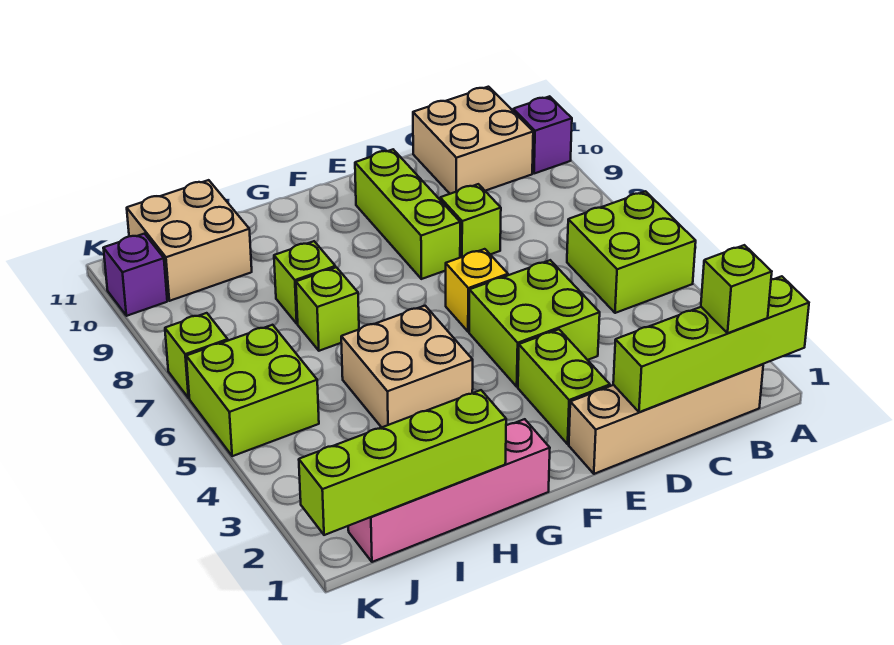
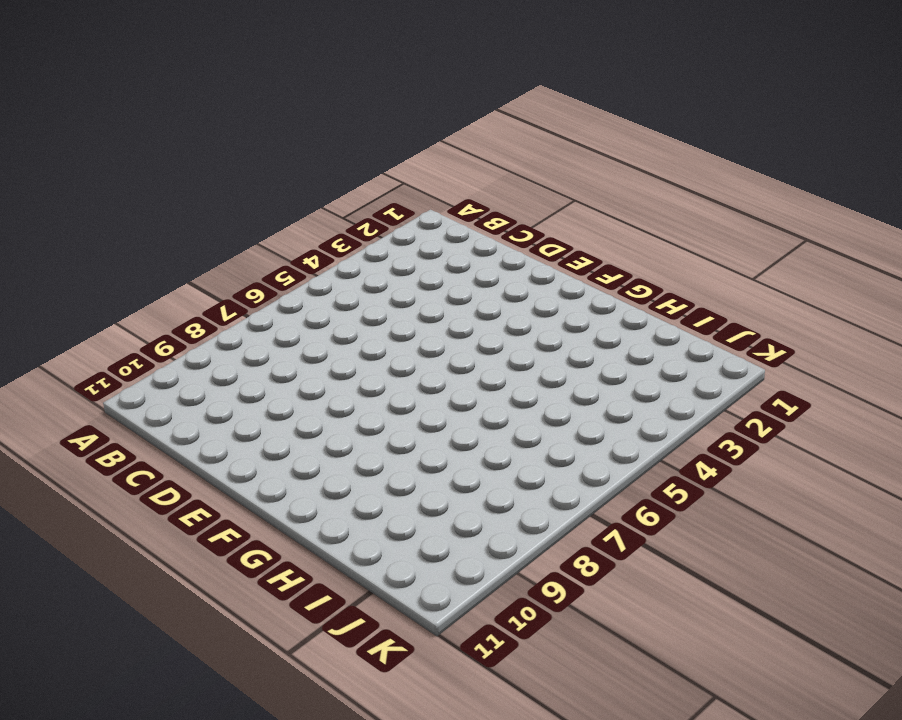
none -> lime 2x2 brick [567,191,696,313]
none -> purple 1x1 brick [513,96,572,174]
none -> tan 1x4 brick [569,364,763,474]

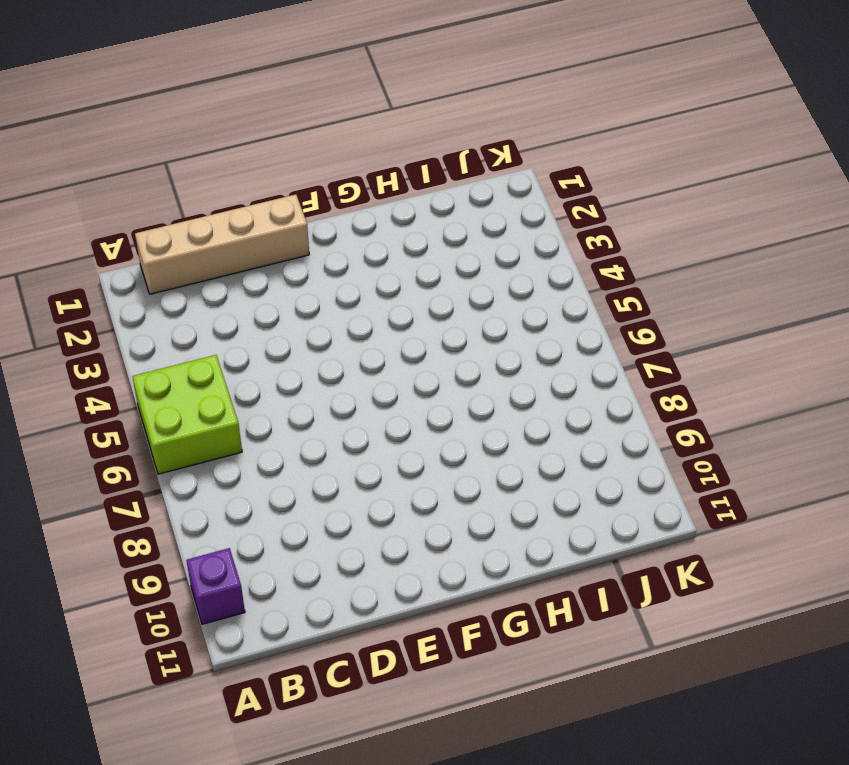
none -> tan 2x2 brick [413,87,533,194]
none -> lime 2x2 brick [469,260,600,387]
none -> lime 1x1 brick [440,184,501,258]

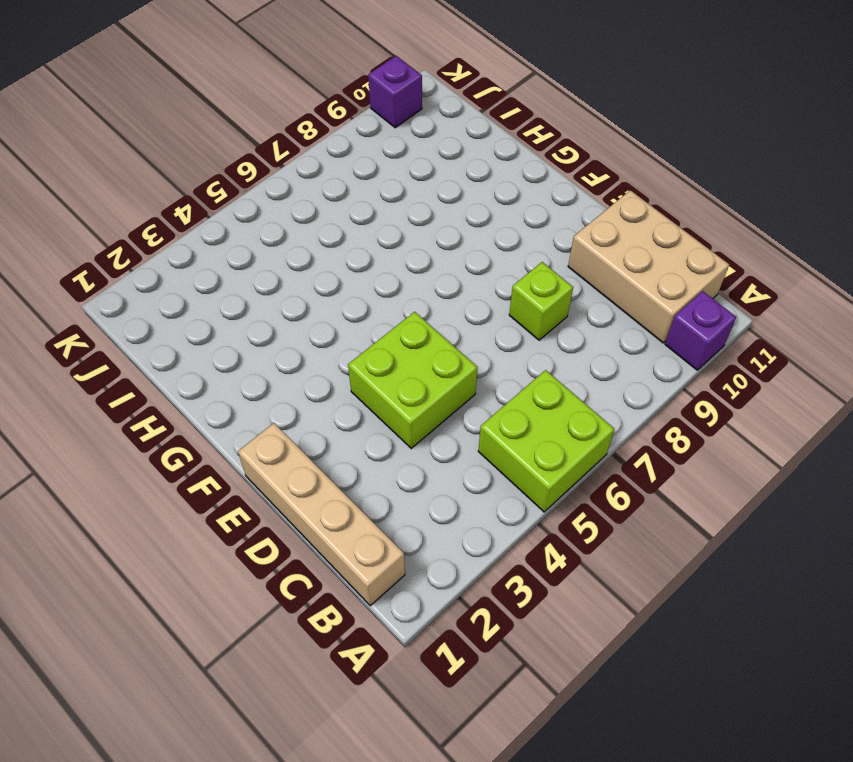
tan 2x3 brick [568,190,729,343] -> tan 2x2 brick [413,87,533,194]
none -> lime 1x2 brick [518,329,610,444]
none -> yellow 1x1 brick [446,249,508,332]
none -> lime 1x3 brick [355,150,460,279]

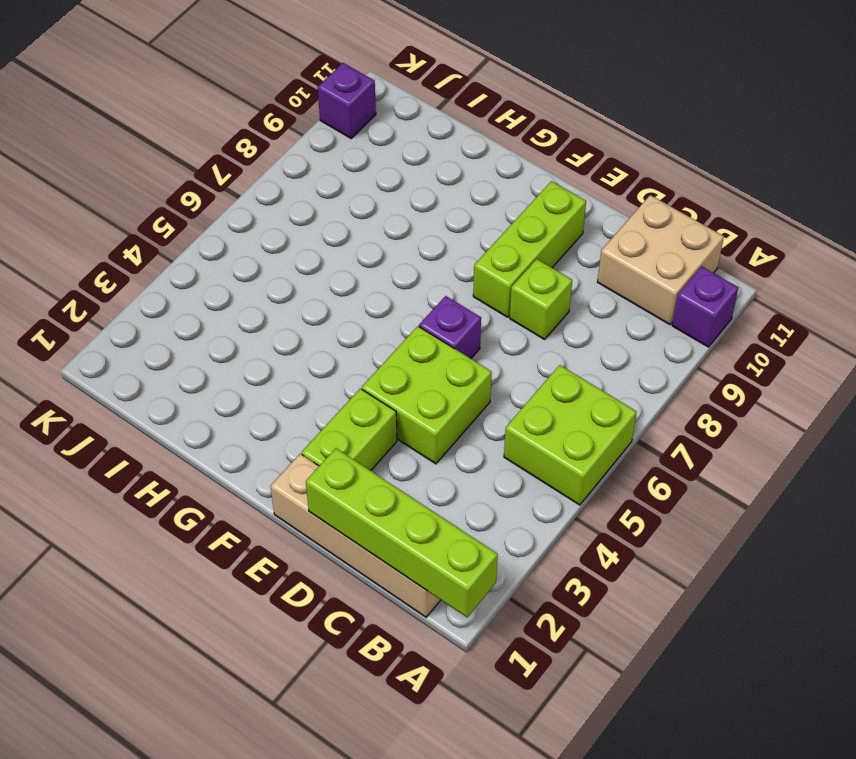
purple 1x1 brick [419,296,481,358] -> yellow 1x1 brick [446,249,508,332]
none -> pink 1x4 brick [348,419,550,562]
none -> tan 2x2 brick [341,306,473,427]
none -> lime 1x1 brick [296,267,359,351]

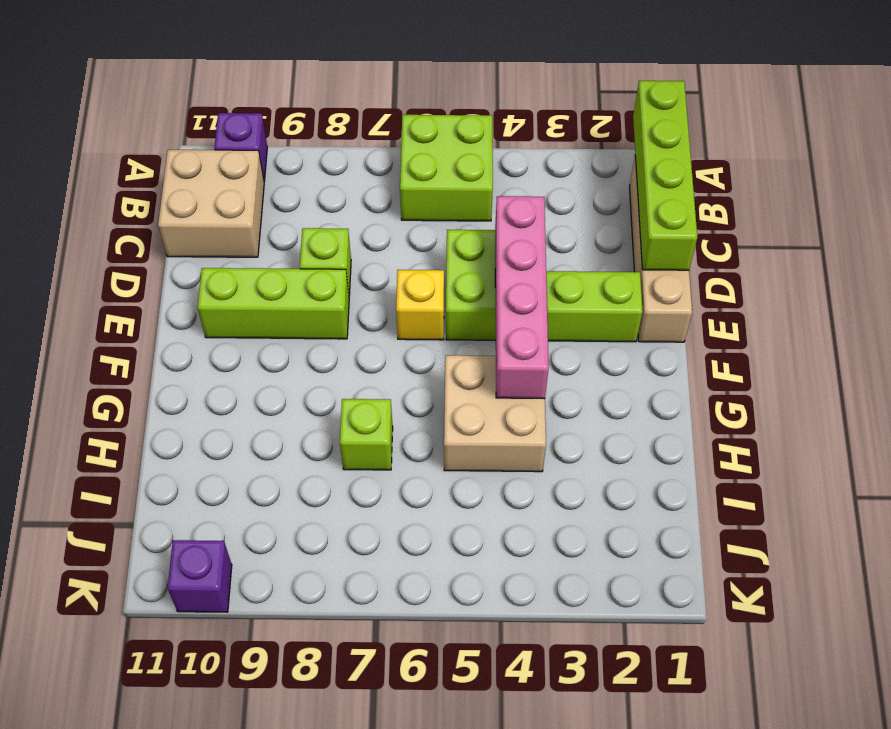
pink 1x4 brick [495,196,549,399] -> pink 1x4 brick moved to [348,419,550,562]
none -> lime 1x1 brick [274,241,335,324]
none -> tan 2x2 brick [127,180,252,301]
none -> lime 2x2 brick [186,325,319,456]

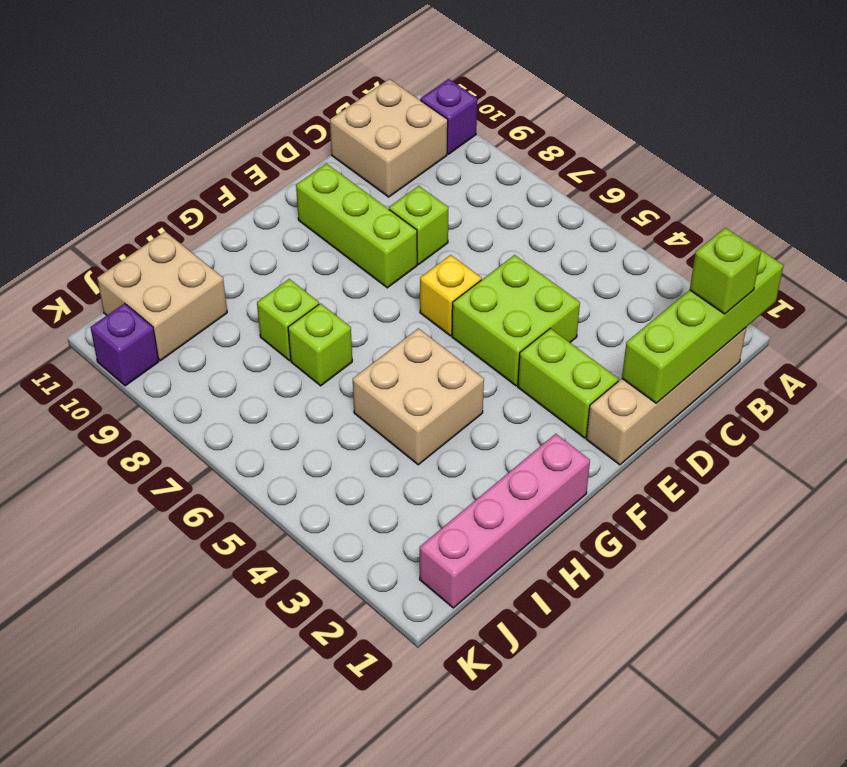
none -> lime 2x2 brick [567,191,696,313]
none -> lime 2x2 brick [186,325,319,456]
none -> lime 1x1 brick [165,313,228,398]

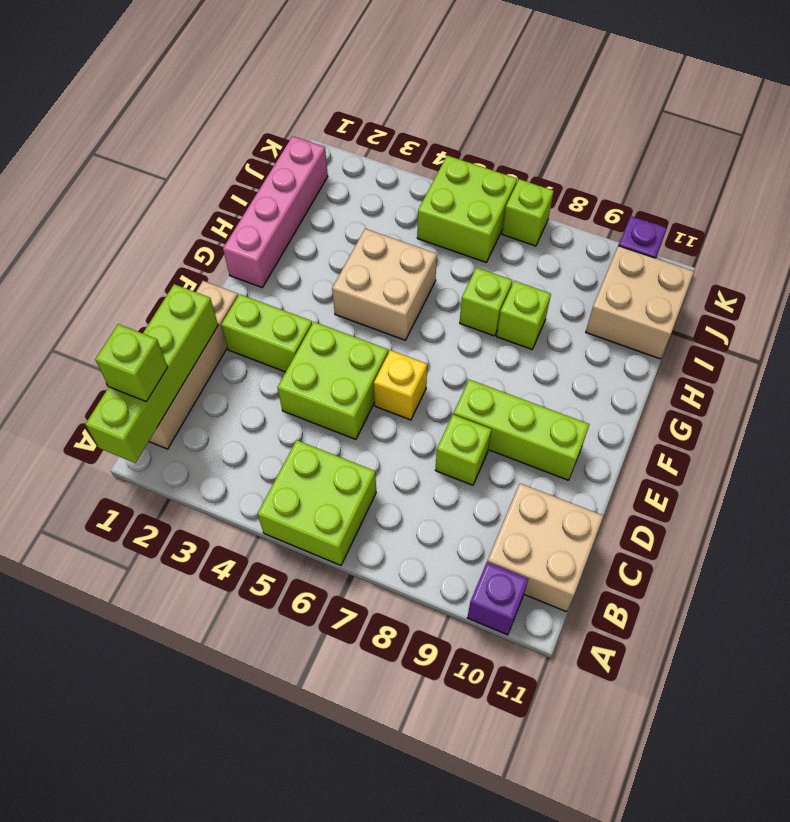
none -> lime 1x4 brick [299,390,506,535]

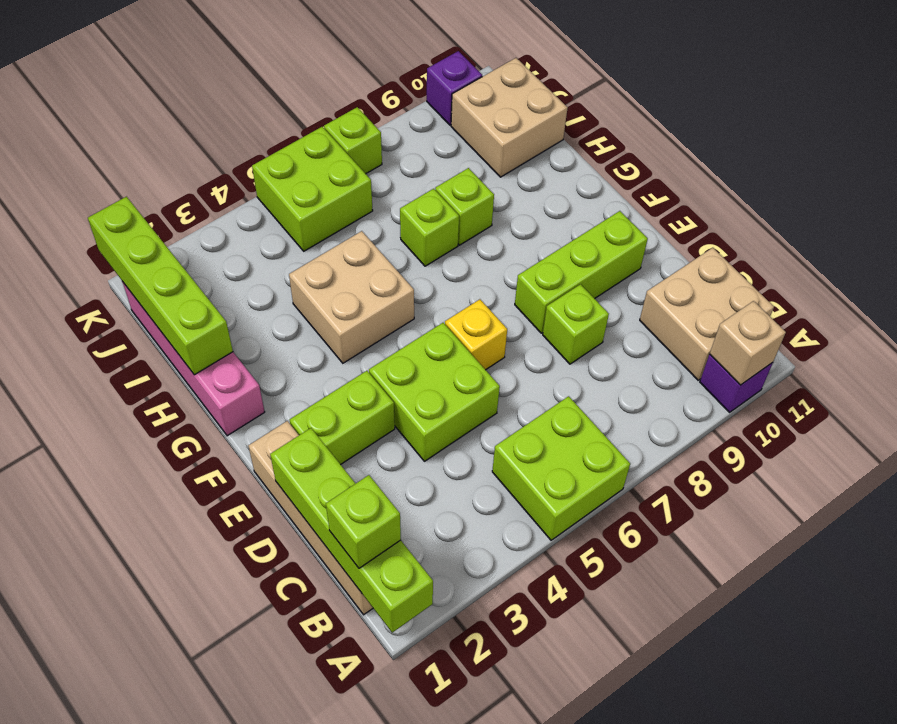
tan 1x1 brick [710,301,786,385] -> none

